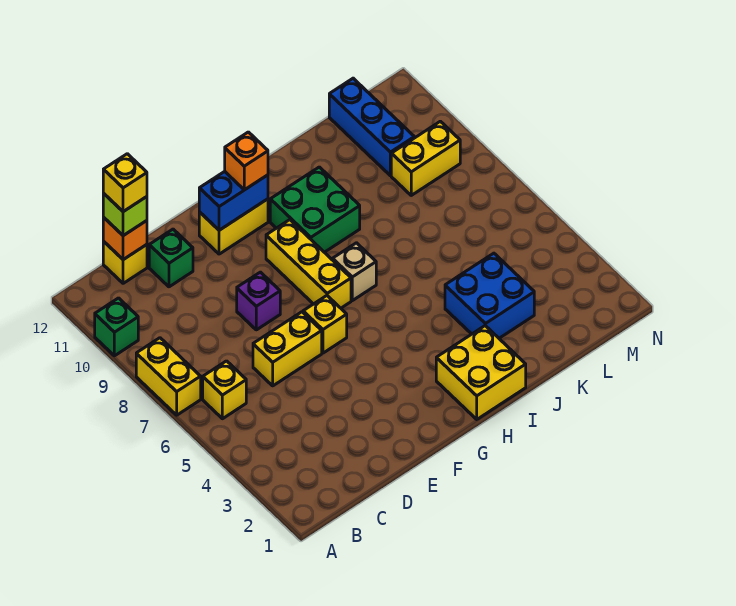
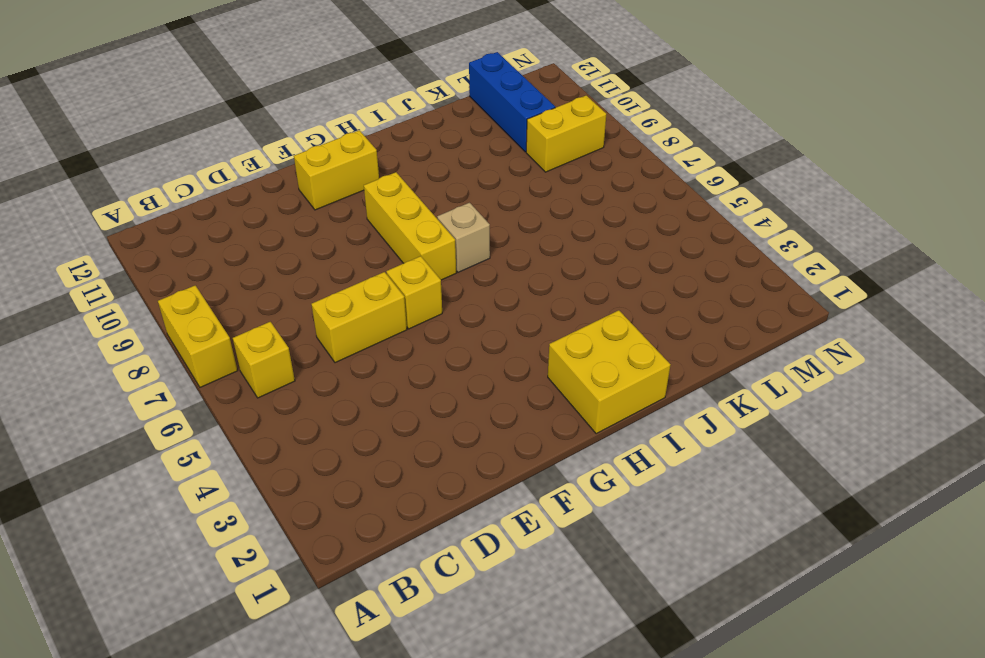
none -> green 1x1 brick [95,298,138,356]
none -> yellow 1x1 brick [103,241,147,283]
none -> green 1x1 brick [149,229,193,287]

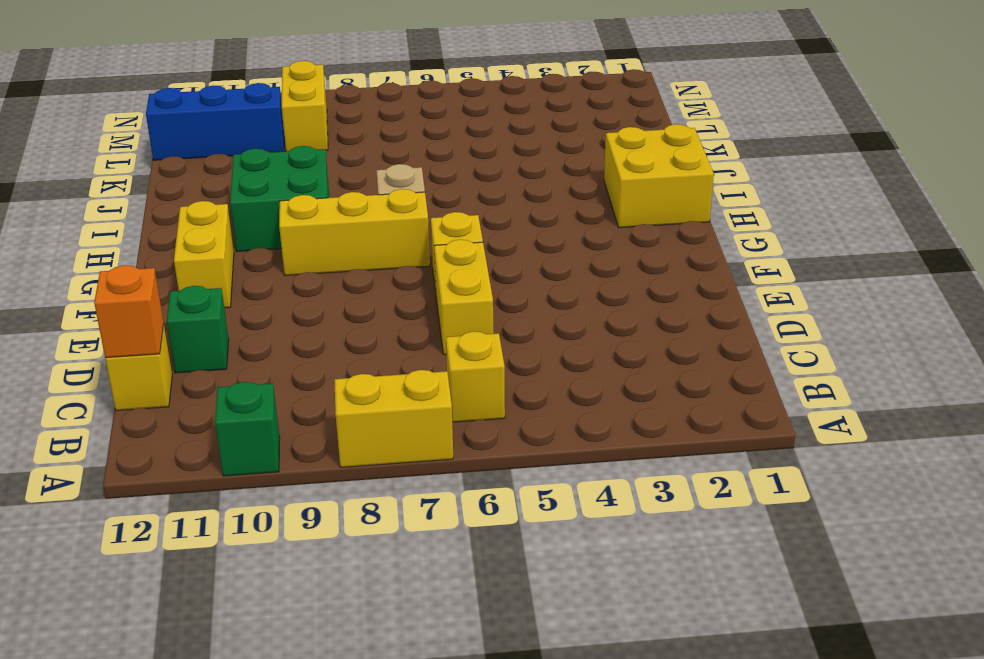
none -> purple 1x1 brick [237,272,280,330]
none -> blue 2x2 brick [445,253,534,338]
none -> blue 1x2 brick [199,171,268,230]

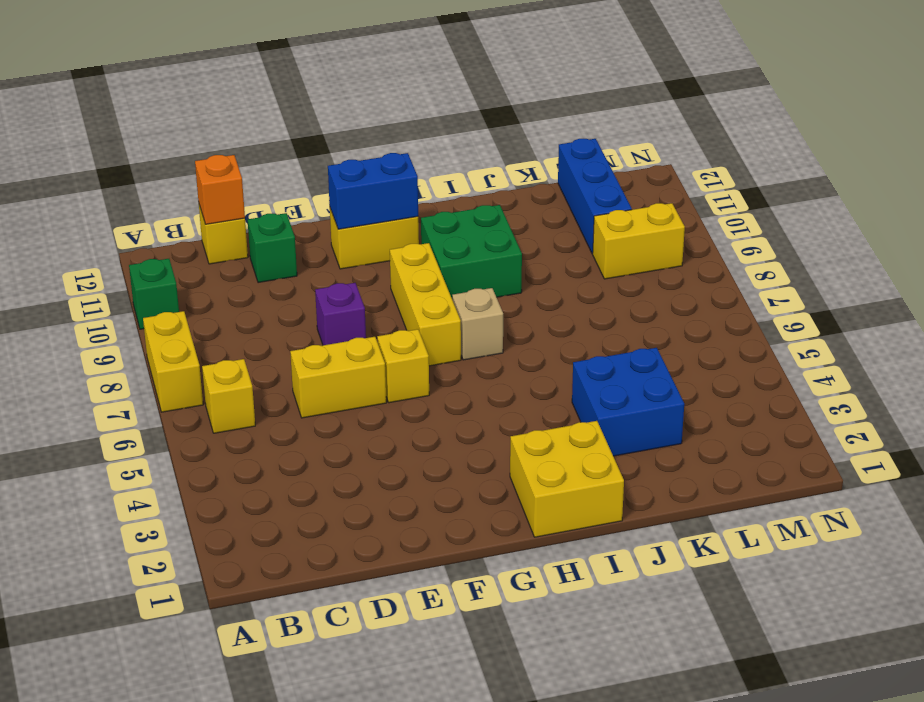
none -> lime 1x1 brick [103,193,147,236]
none -> orange 1x1 brick [225,132,268,190]
none -> yellow 1x1 brick [103,154,147,212]

